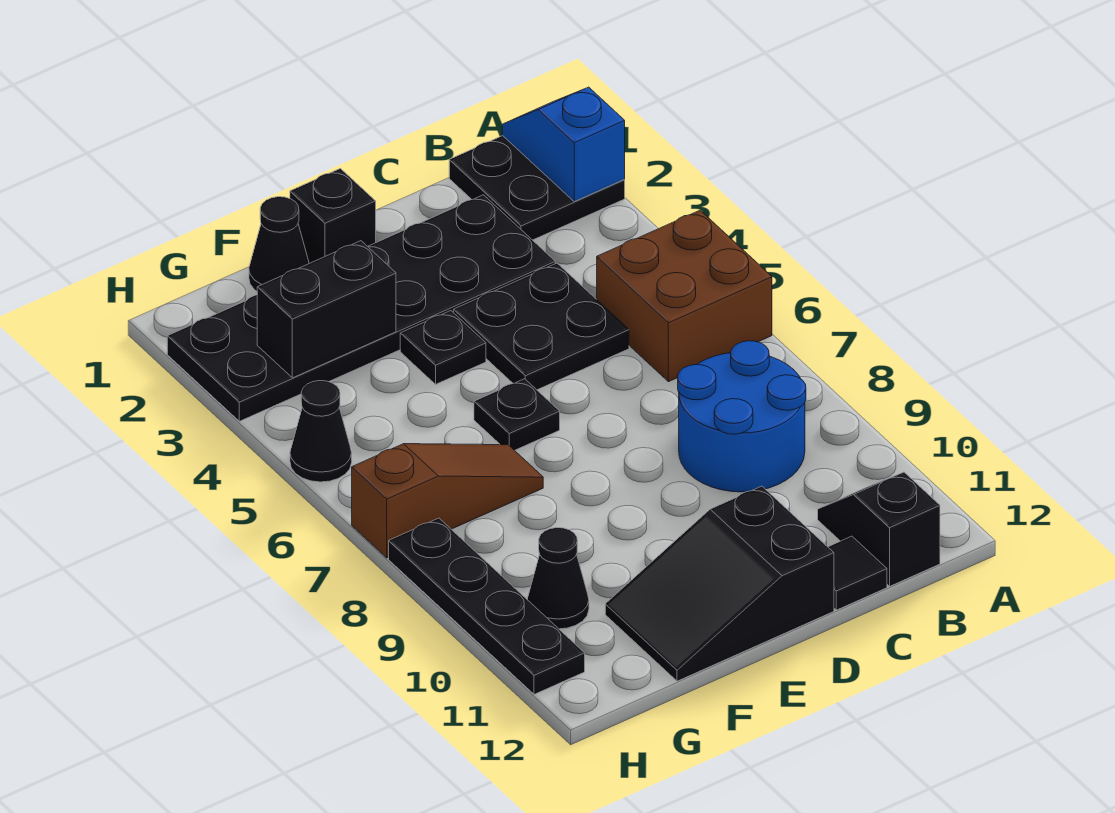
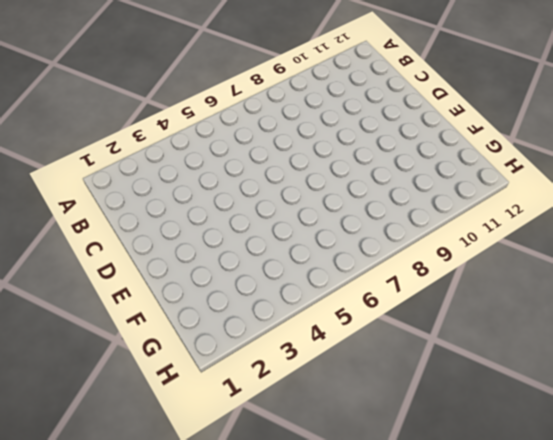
none -> black 2x2 plate [449,136,625,240]
none -> brown 2x2 brick [597,210,772,382]
none -> blue 2x2 round brick [678,341,806,492]

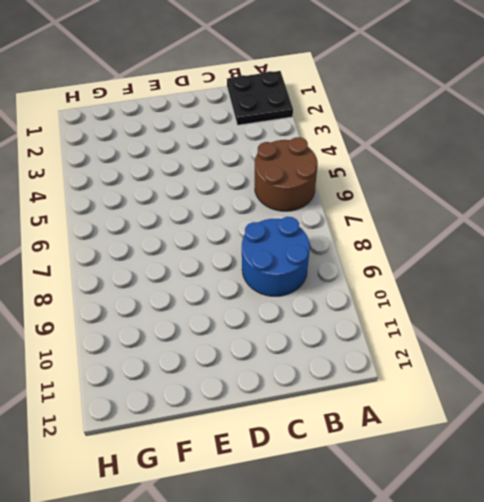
brown 2x2 round brick [255,137,318,211] -> brown 2x2 brick [597,210,772,382]
none -> black 1x2 slope [818,472,940,586]
none -> black 2x6 plate [167,195,555,421]
none -> black 2x2 plate [454,263,629,390]

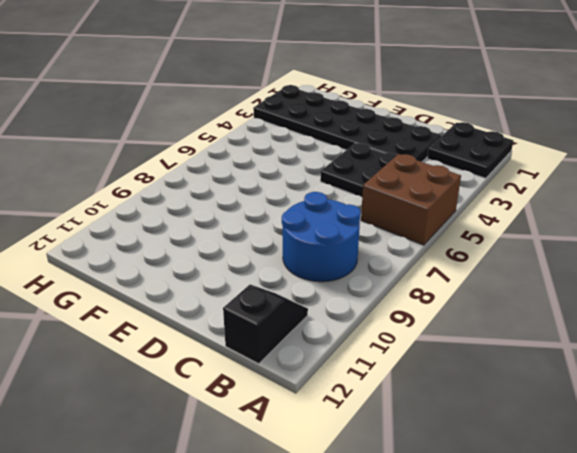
none -> black 1x1 tile [828,536,887,610]
none -> black 2x3 slope [605,486,834,681]
none -> black 1x1 brick [290,168,376,264]

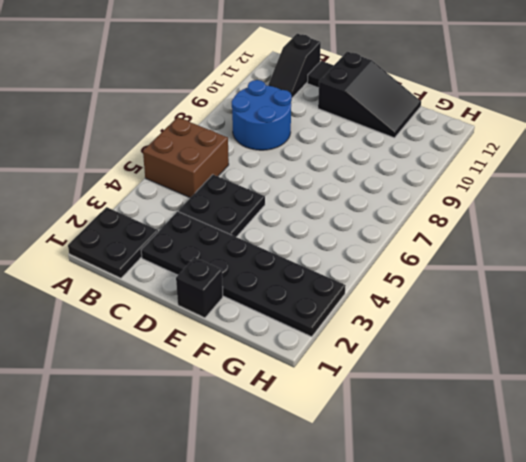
none -> black 1x1 plate [400,311,486,384]
none -> black 1x1 plate [474,379,560,450]
none -> black 1x1 cone [249,197,309,291]

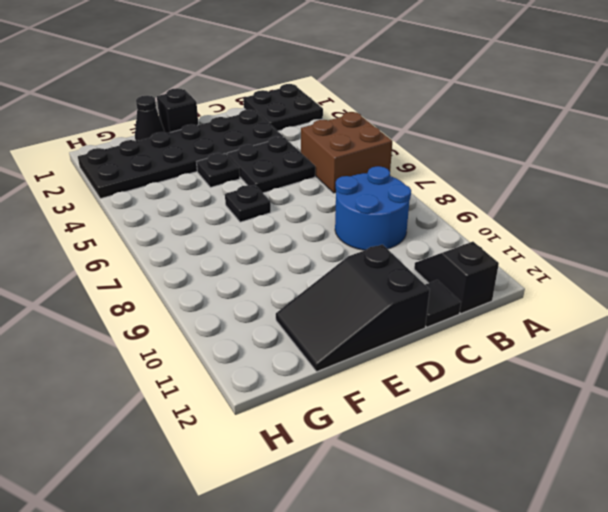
none -> brown 1x3 slope [352,444,543,558]
none -> black 1x1 cone [527,528,589,629]
none -> black 1x1 cone [290,381,352,482]

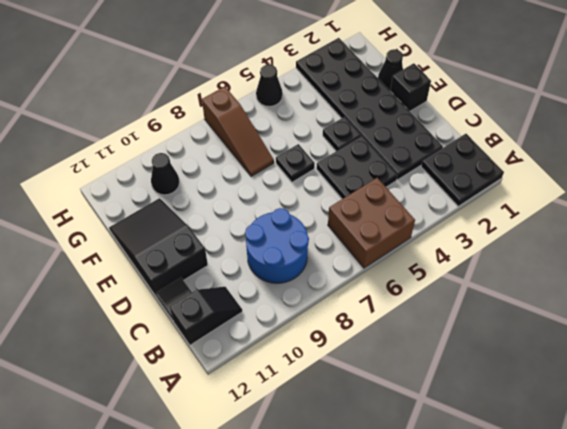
none -> black 1x4 plate [389,518,585,694]
none -> blue 1x2 slope [502,87,625,202]
none -> black 1x2 brick [257,241,396,378]

